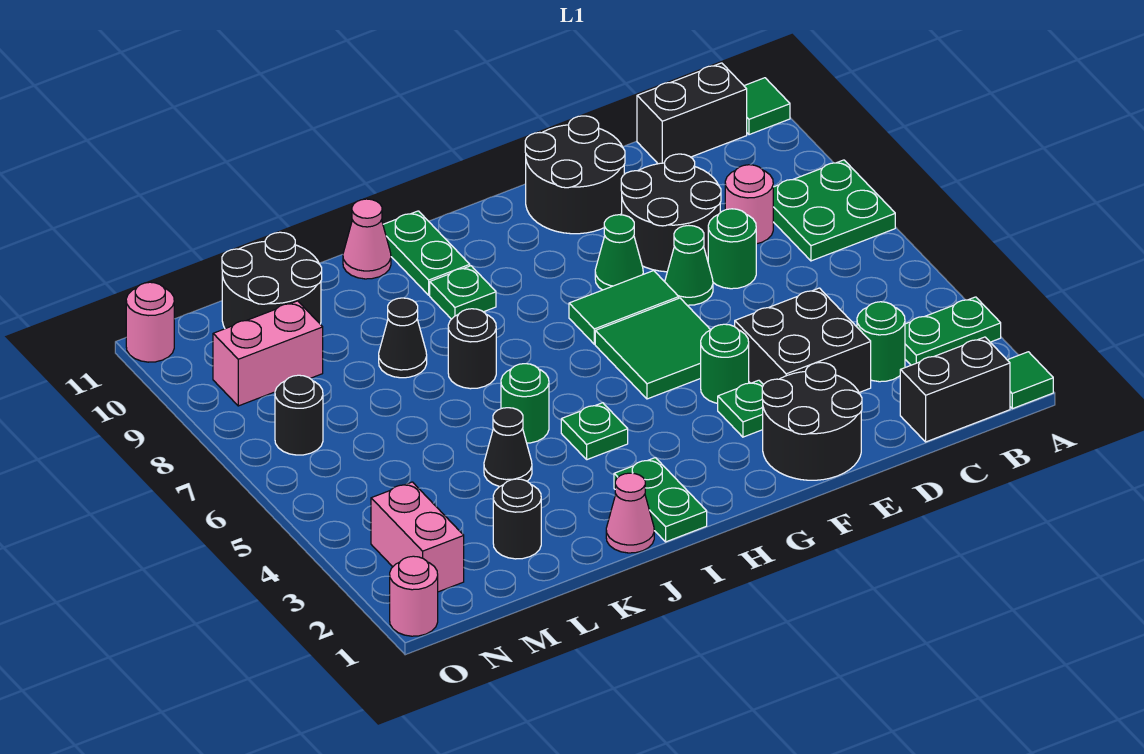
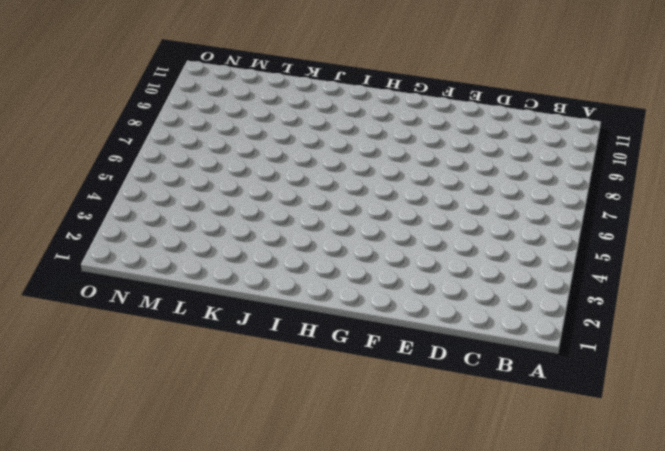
none -> green 1x1 tile [1008,352,1053,409]
none -> green 1x2 plate [905,297,1001,365]
none -> green 2x2 plate [773,160,895,261]
none -> green 1x1 tile [744,78,790,135]

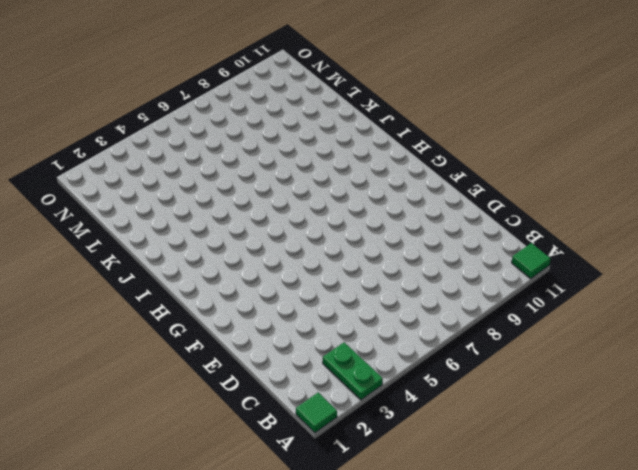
none -> green 2x2 plate [773,160,895,261]
none -> black 1x2 brick [900,337,1010,442]
none -> black 1x2 brick [637,63,747,164]
none -> green 1x1 round brick [857,302,905,382]

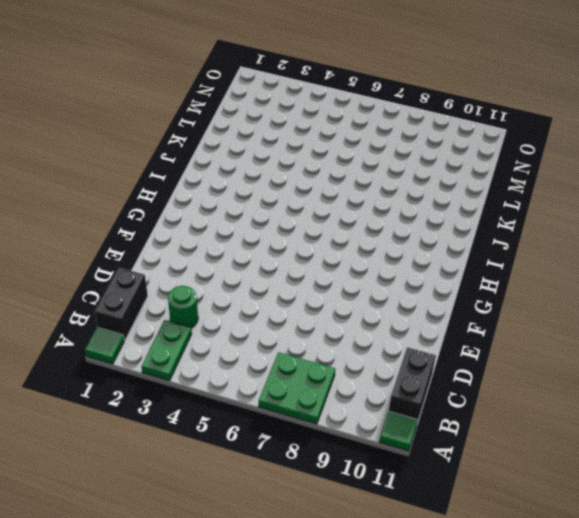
none -> pink 1x1 round brick [725,165,773,244]
none -> black 2x2 brick [735,288,871,392]
none -> green 1x1 round brick [708,209,756,289]
none -> black 2x2 round brick [621,154,721,272]

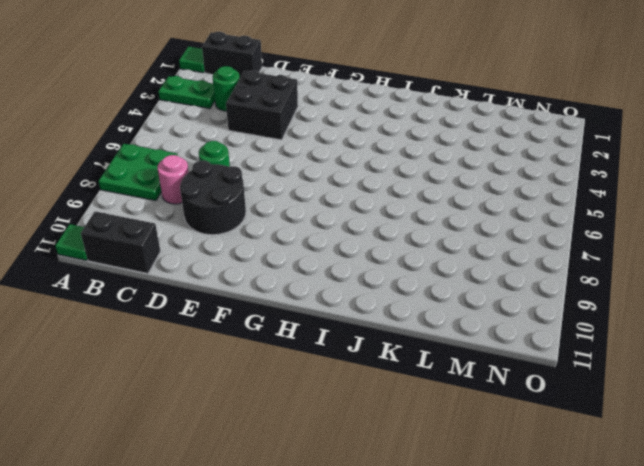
none -> black 2x2 round brick [762,362,862,480]
none -> green 1x1 cone [665,225,713,305]
none -> black 2x2 round brick [525,116,625,234]
none -> green 1x1 plate [718,380,763,437]

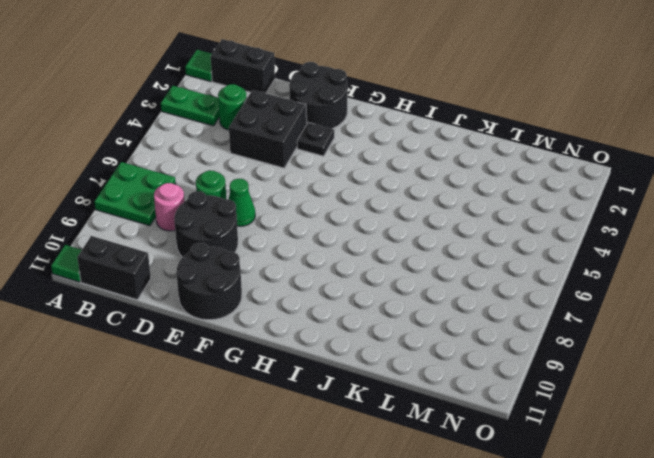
black 1x1 plate [297,122,334,156] -> green 1x1 plate [718,380,763,437]
none -> green 1x1 round brick [701,324,749,403]
none -> green 2x2 tile [595,298,710,399]
none -> green 1x2 tile [569,271,679,344]
none -> green 1x1 cone [595,215,643,290]

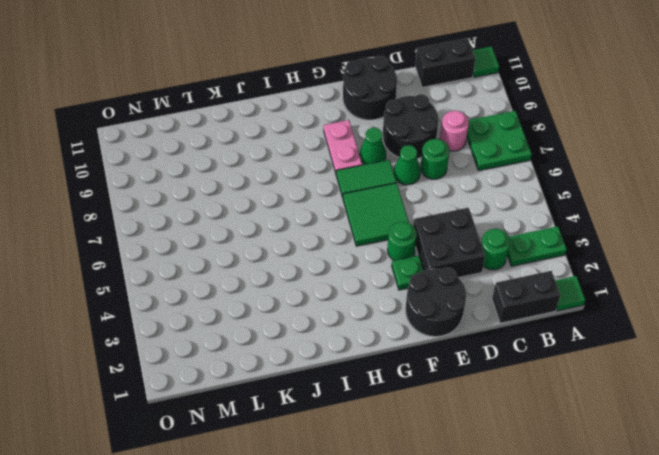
pink 1x2 plate [324,120,362,173] -> none
none -> green 1x2 plate [614,458,707,542]
none -> green 1x1 plate [561,403,628,460]
none -> green 1x1 plate [430,266,496,319]
none -> green 1x2 plate [383,211,470,295]

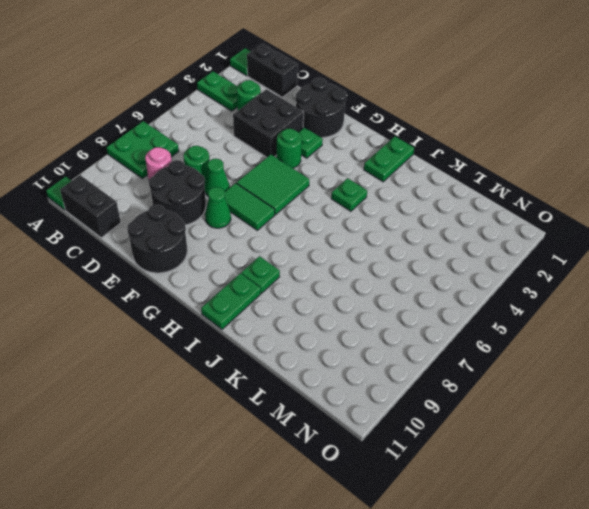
none -> pink 1x1 cone [606,473,654,553]
none -> green 1x1 round brick [501,364,549,443]
none -> black 1x1 round brick [448,309,496,389]
none -> pink 1x1 cone [343,199,391,279]

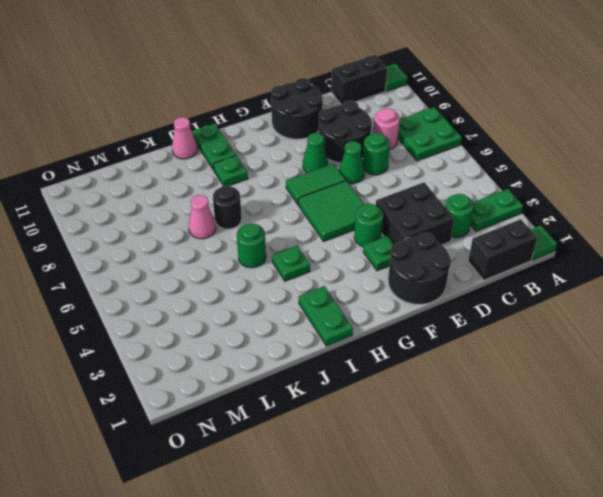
pink 1x1 cone [189,195,216,239] -> pink 1x1 cone moved to [606,473,654,553]
none -> black 1x1 cone [484,408,532,486]
none -> black 1x1 cone [379,298,427,378]
none -> black 1x1 round brick [493,479,541,559]
none -> black 2x2 round brick [222,232,322,329]

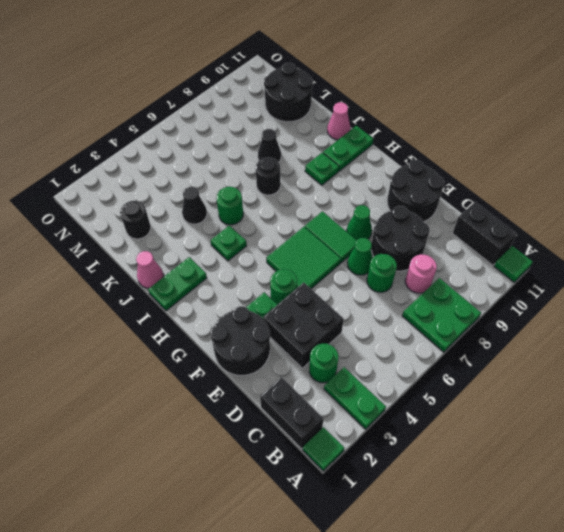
none -> pink 1x2 brick [213,301,323,406]
none -> pink 1x2 brick [371,482,464,592]
none -> black 1x1 round brick [275,375,323,455]
none -> pink 1x1 round brick [390,556,438,636]

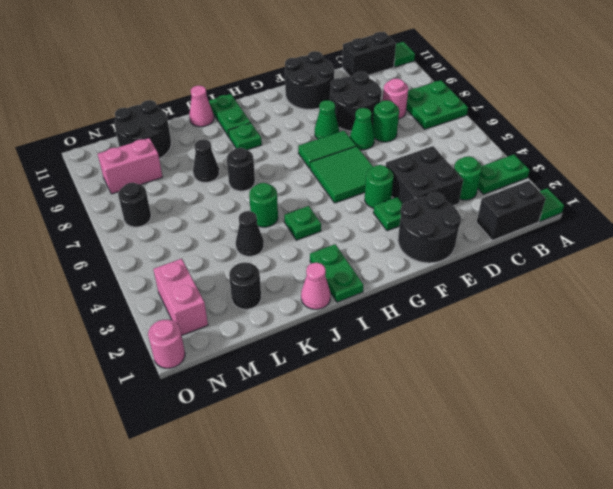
none -> pink 1x1 round brick [126,282,174,362]

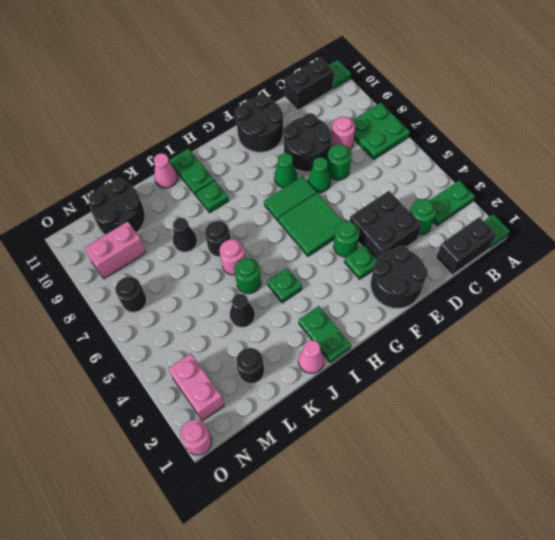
pink 1x1 round brick [219,239,245,275] -> pink 1x1 round brick moved to [126,282,174,362]

